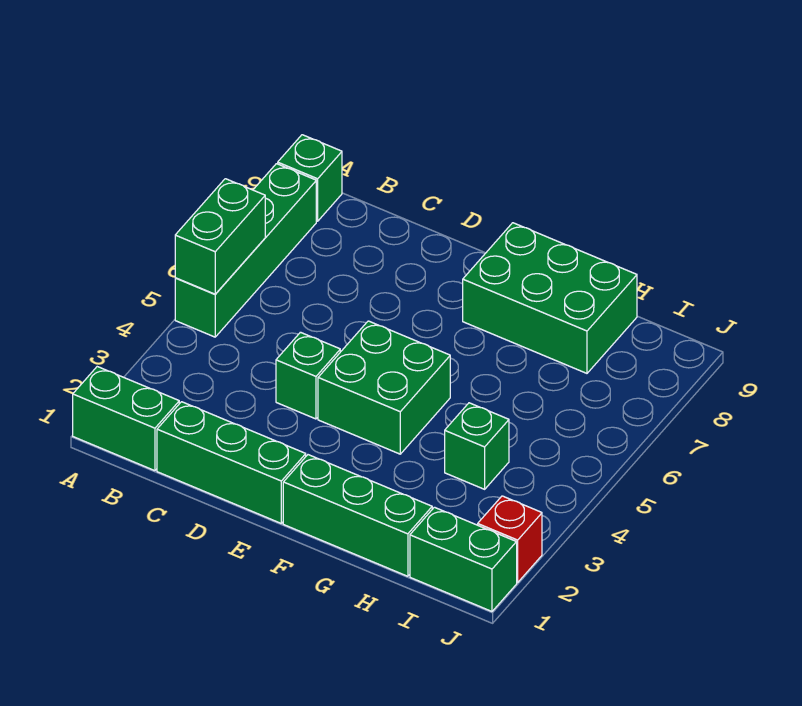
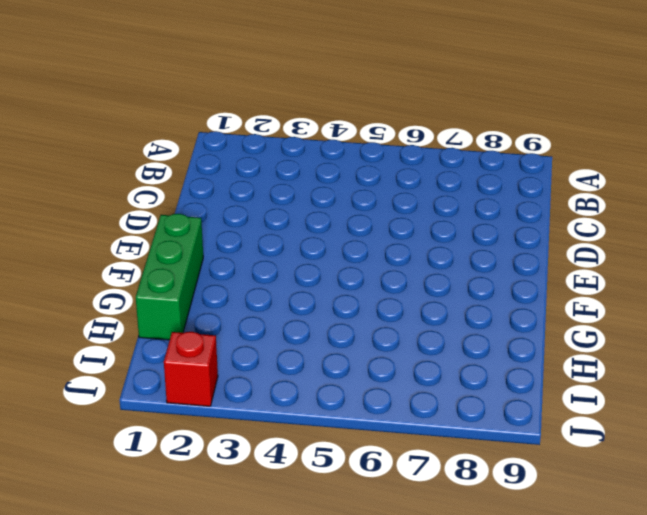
none -> green 1x2 brick [73,367,179,471]
none -> green 1x4 brick [175,164,316,337]
none -> green 1x1 brick [278,135,342,221]

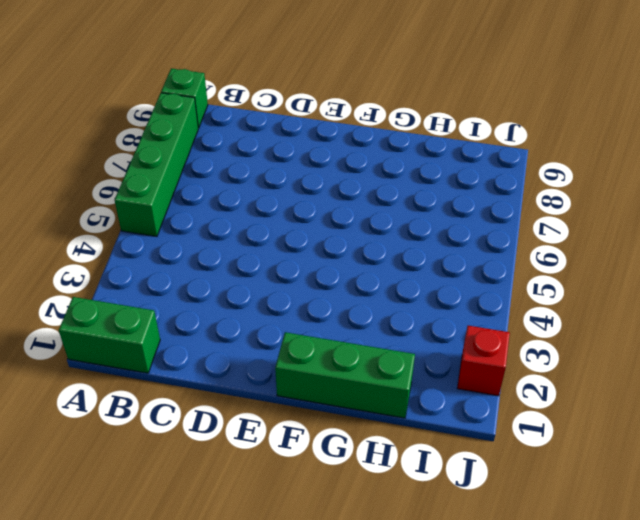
none -> green 1x3 brick [157,402,306,523]
none -> green 1x1 brick [276,332,340,419]
none -> green 2x2 brick [318,321,450,454]

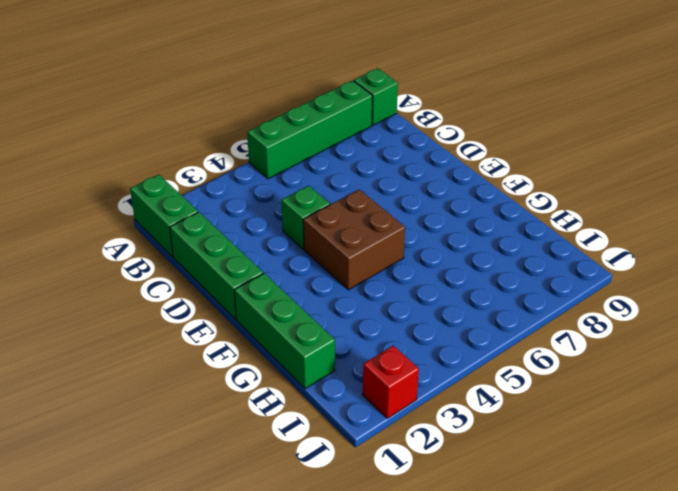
brown 2x2 brick [303,189,405,290] -> green 2x2 brick [318,321,450,454]
none -> green 2x3 brick [463,223,637,373]
none -> green 1x1 brick [445,403,509,489]
none -> green 1x2 brick [410,507,517,611]

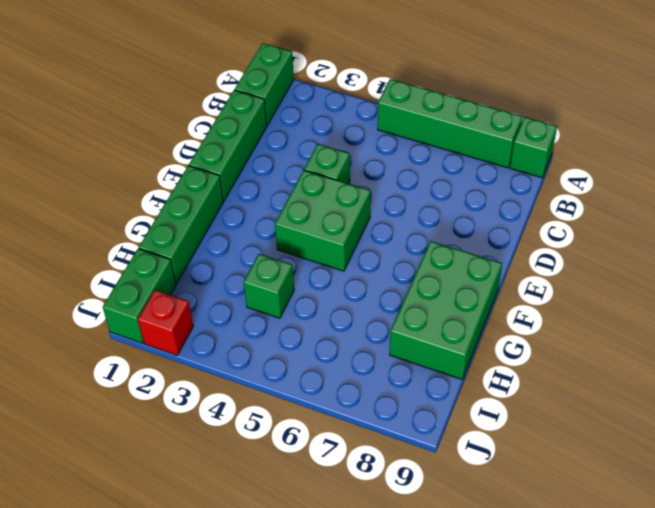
none -> green 1x2 brick [175,179,265,294]

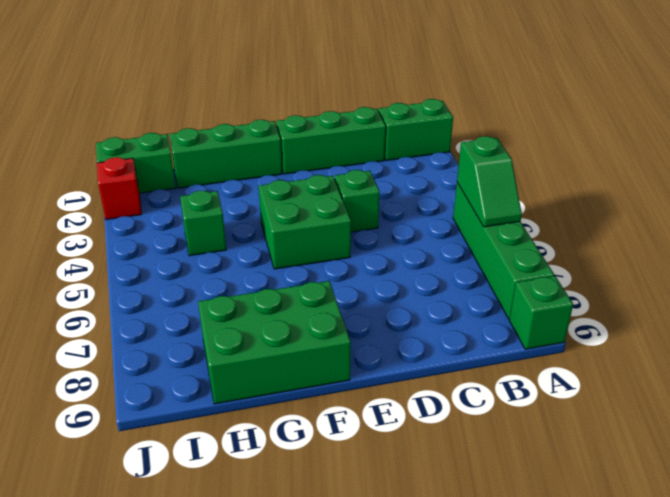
green 1x2 slope [457,136,522,227] -> green 1x2 brick [175,179,265,294]

